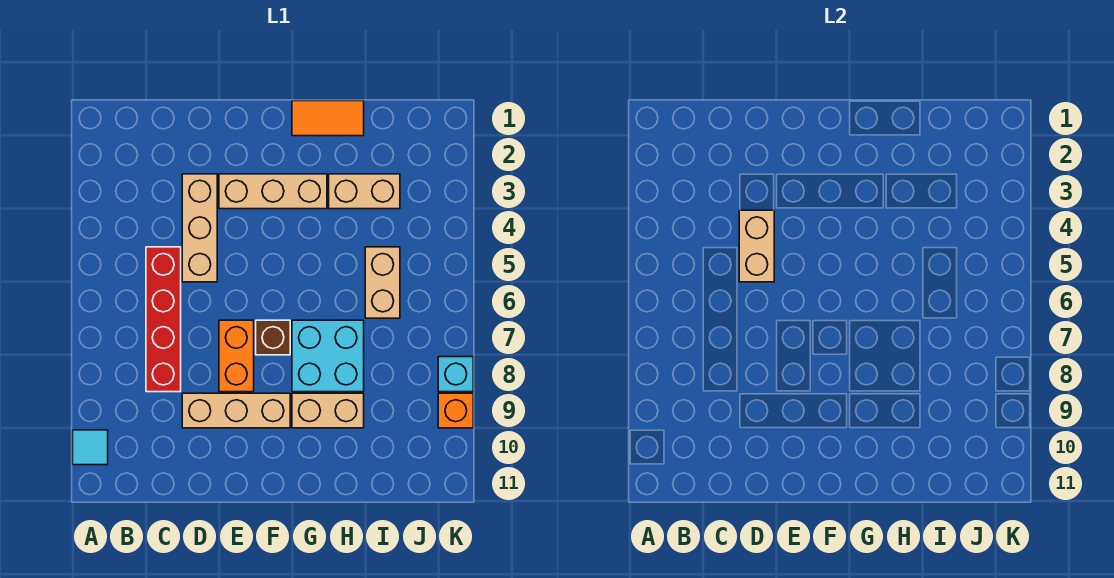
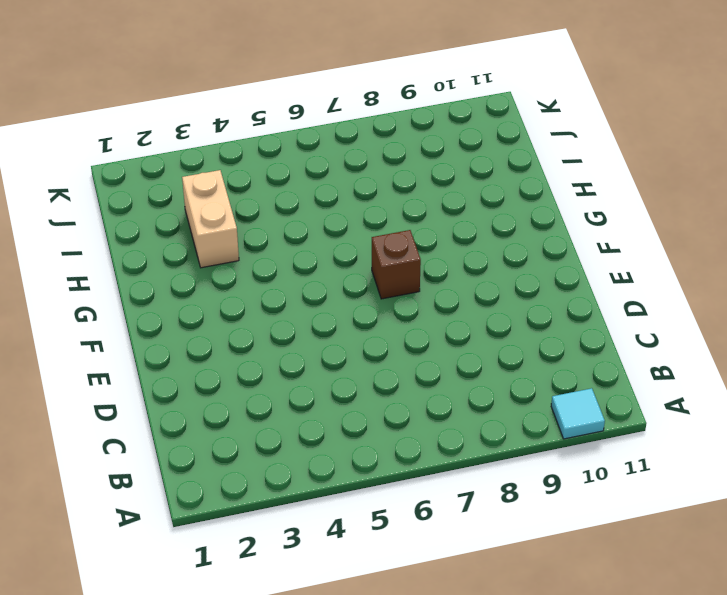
none -> red 1x4 brick [146,247,181,392]
none -> tan 1x3 brick [182,174,217,282]
none -> tan 1x3 brick [182,393,290,428]

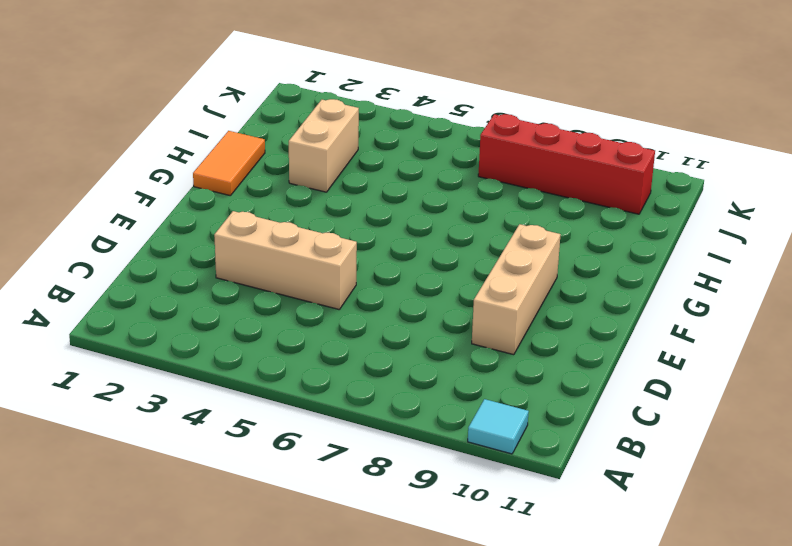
red 1x4 brick [478,114,655,214] -> red 1x4 brick moved to [146,247,181,392]
none -> tan 1x3 brick [219,174,327,209]
none -> orange 1x2 brick [219,320,254,392]
none -> brown 1x1 brick [256,320,290,355]

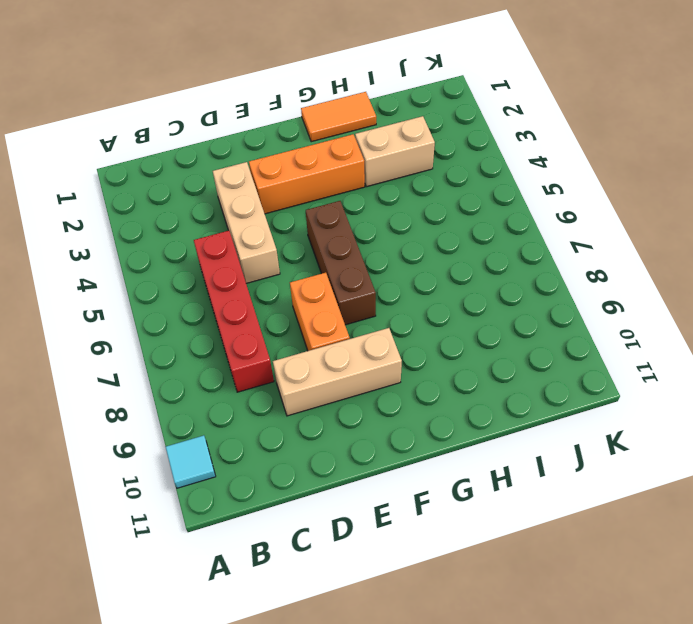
orange 1x3 brick [249,134,365,214] -> tan 1x3 brick [219,174,327,209]
brown 1x3 brick [306,201,376,325] -> brown 1x1 brick [256,320,290,355]
none -> cyan 2x2 brick [292,320,364,392]
none -> tan 1x2 brick [292,393,364,428]
none -> tan 1x2 brick [365,247,400,318]

